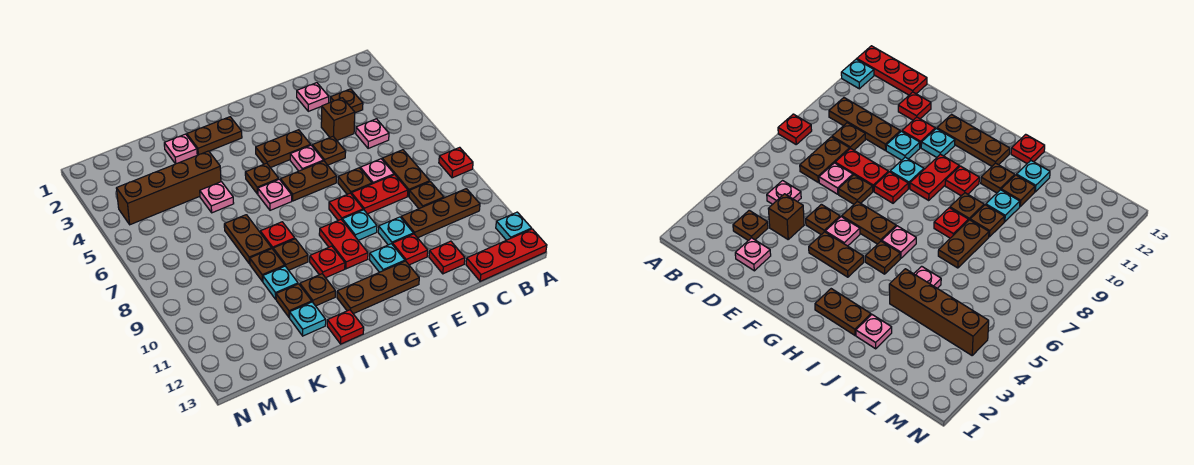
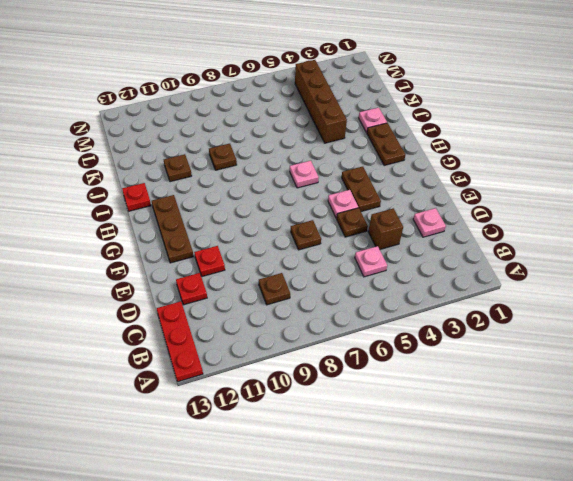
none -> red 1x1 plate [439,147,473,178]
none -> cyan 1x1 plate [496,212,532,240]
none -> brown 1x3 plate [401,189,480,238]
none -> brown 1x1 plate [330,89,363,113]

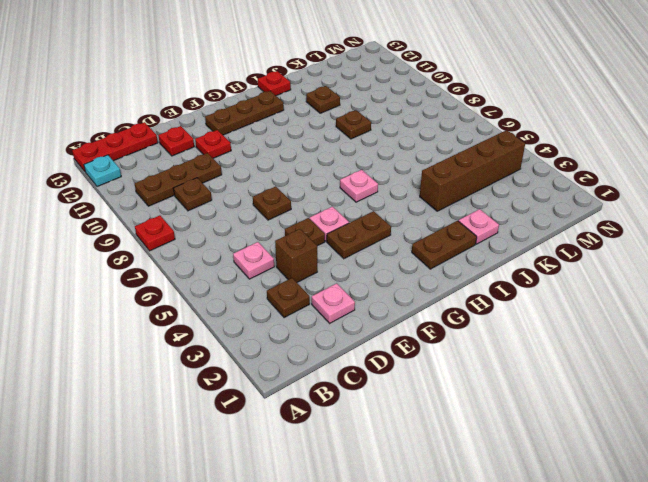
none -> brown 1x2 plate [382,150,430,196]
none -> pink 1x1 plate [360,159,394,184]
none -> red 1x2 plate [351,175,408,214]
none -> cyan 1x1 plate [378,217,413,245]

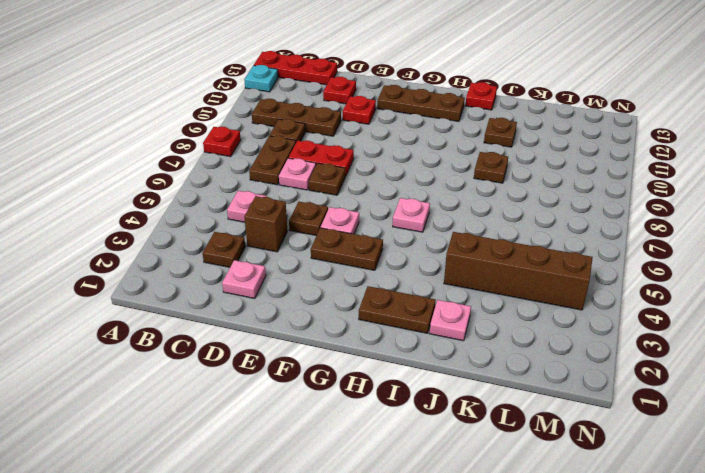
none -> cyan 1x1 plate [378,217,413,245]
none -> brown 1x2 plate [281,161,337,201]
none -> red 1x1 plate [329,193,363,220]
none -> cyan 1x1 plate [342,210,377,240]

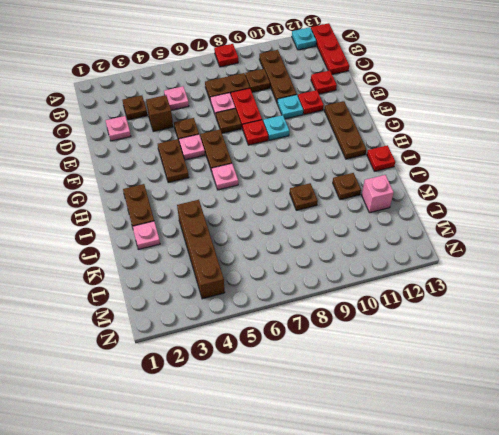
pink 1x1 brick [362,175,394,213] -> none
none -> cyan 1x1 plate [369,244,405,272]
none -> red 1x2 plate [319,220,368,269]
none -> brown 1x1 plate [245,163,279,194]
none -> red 1x1 plate [310,246,345,278]

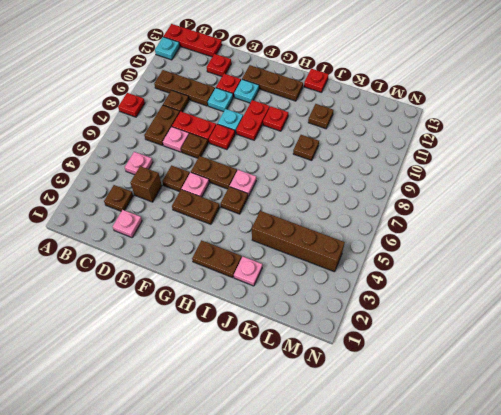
none -> red 1x1 plate [260,222,295,249]
none -> brown 1x1 plate [273,239,308,270]
none -> brown 1x1 plate [300,274,335,306]
none -> pink 1x1 plate [200,182,234,213]

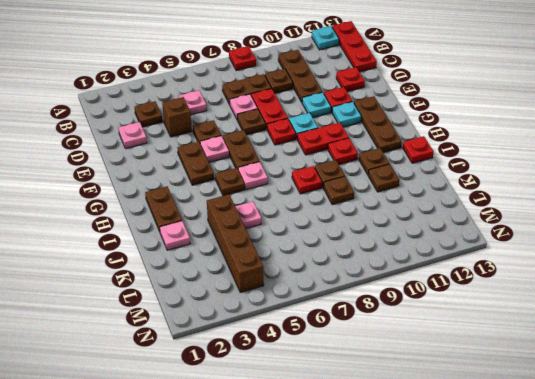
none -> brown 1x2 plate [224,215,272,264]
none -> cyan 1x1 plate [263,266,298,299]
none -> cyan 1x1 plate [290,302,326,336]

